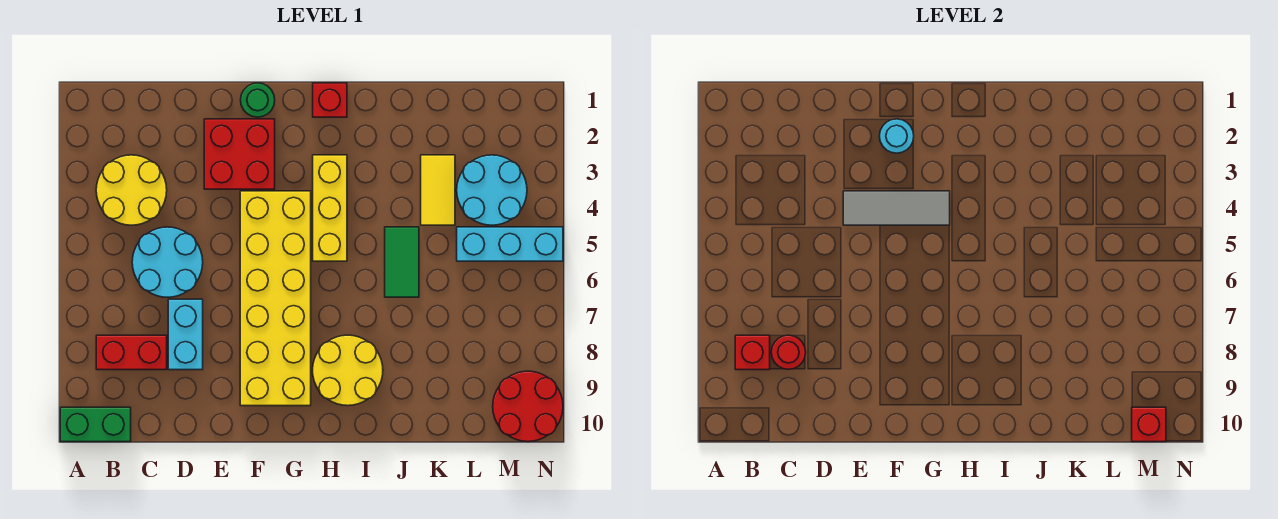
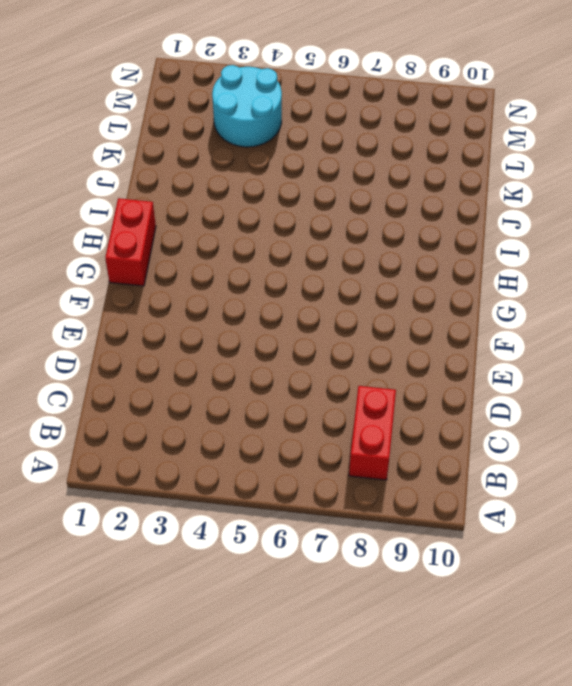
red 1x2 brick [105,198,156,286] -> red 1x1 brick [313,83,347,117]
none -> green 1x2 brick [60,407,131,442]
none -> yellow 2x2 round brick [96,155,167,225]
none -> cyan 2x2 round brick [132,227,203,297]

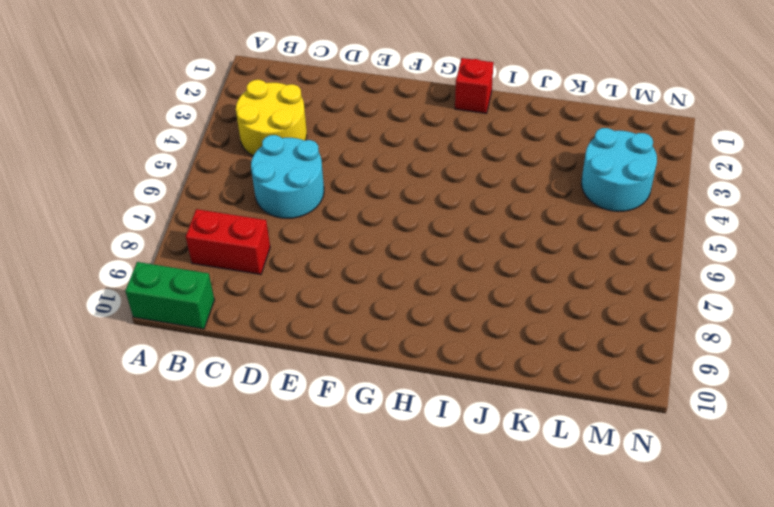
none -> cyan 1x2 brick [168,299,203,370]
none -> red 2x2 brick [204,119,275,189]
none -> green 1x1 round brick [241,83,275,117]

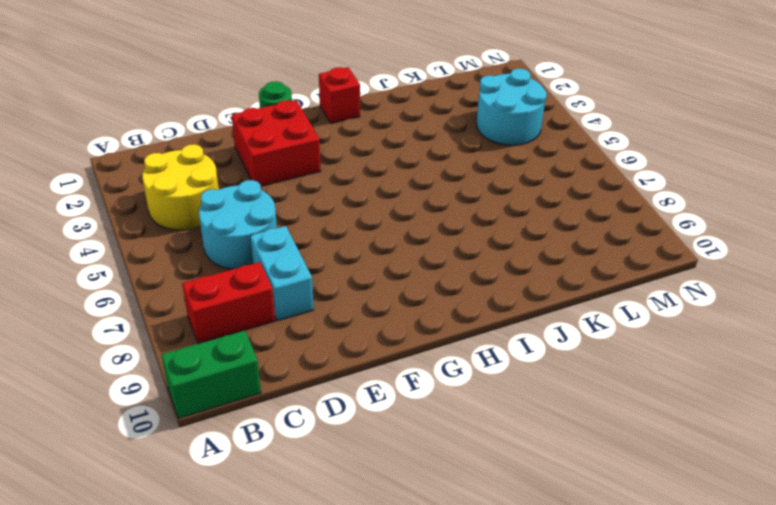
none -> yellow 2x6 brick [240,191,311,406]
none -> yellow 1x3 brick [313,155,347,261]
none -> yellow 2x2 round brick [313,335,383,406]

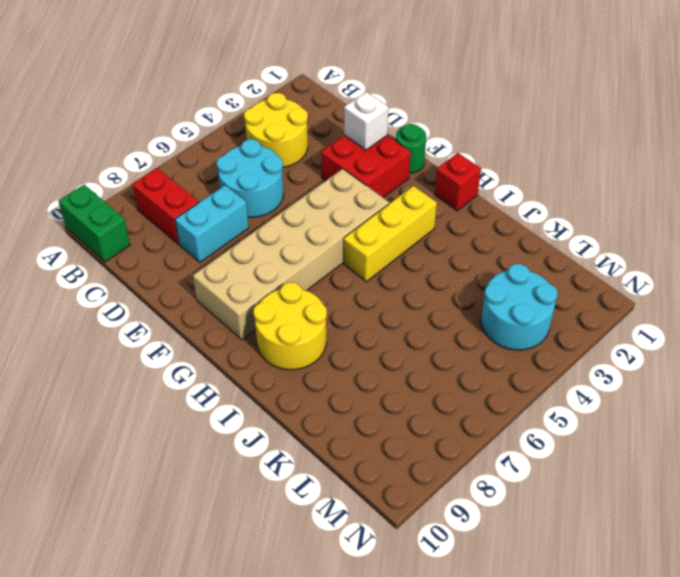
white 1x1 brick [344,92,389,150] -> none
tan 2x6 brick [193,169,389,340] -> yellow 2x6 brick [240,191,311,406]
none -> green 1x2 tile [385,227,419,297]
none -> yellow 1x2 tile [421,155,455,225]
none -> cyan 1x3 brick [457,227,563,261]

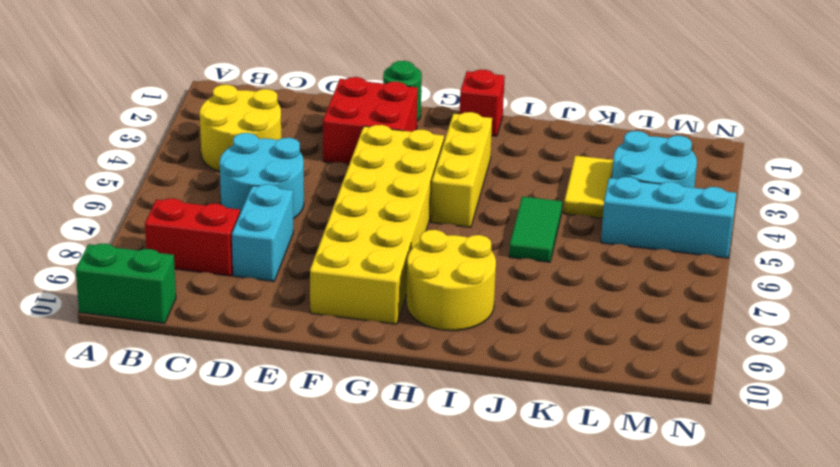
none -> red 2x2 round brick [493,371,563,442]
none -> red 1x1 brick [735,335,770,370]
none -> red 1x1 round brick [771,335,806,369]

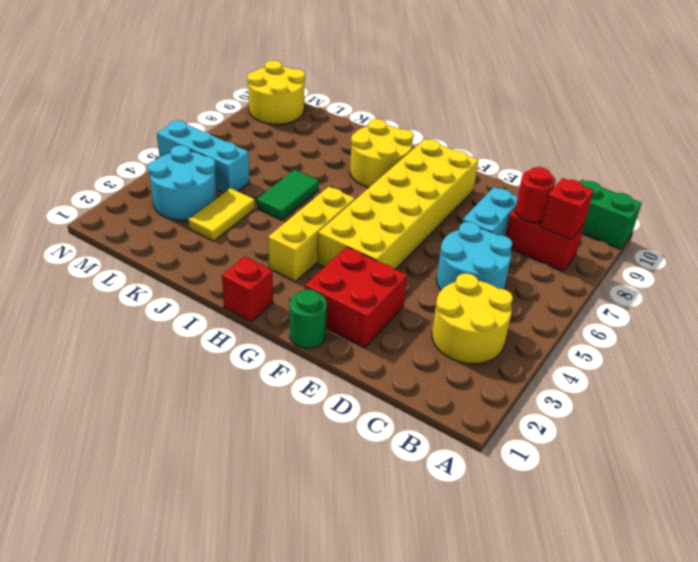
yellow 2x2 round brick [247,60,305,124] -> red 2x2 round brick [493,371,563,442]
none -> grey 1x3 tile [843,191,950,225]
none -> cyan 1x1 round brick [880,119,914,153]
none -> red 1x1 brick [1132,407,1166,442]

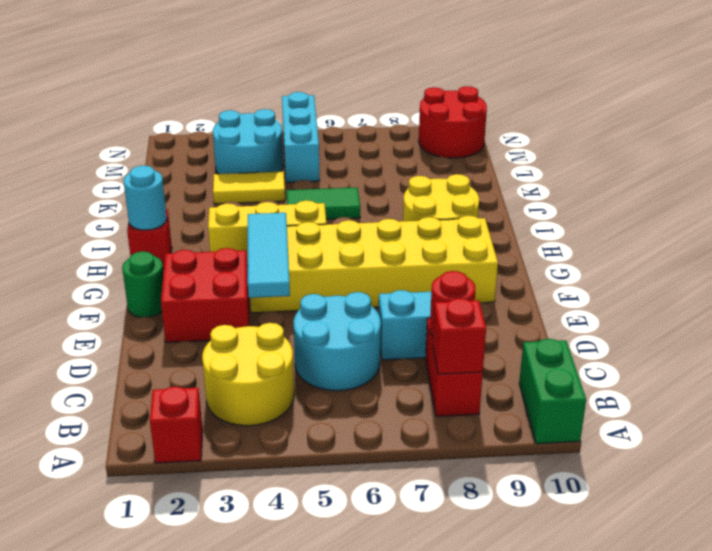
red 1x1 brick [150,386,203,463] -> red 1x1 brick moved to [1132,407,1166,442]
cyan 1x3 tile [247,213,290,298] -> grey 1x3 tile [843,191,950,225]
cyan 1x1 round brick [123,166,167,230] -> cyan 1x1 round brick moved to [880,119,914,153]

